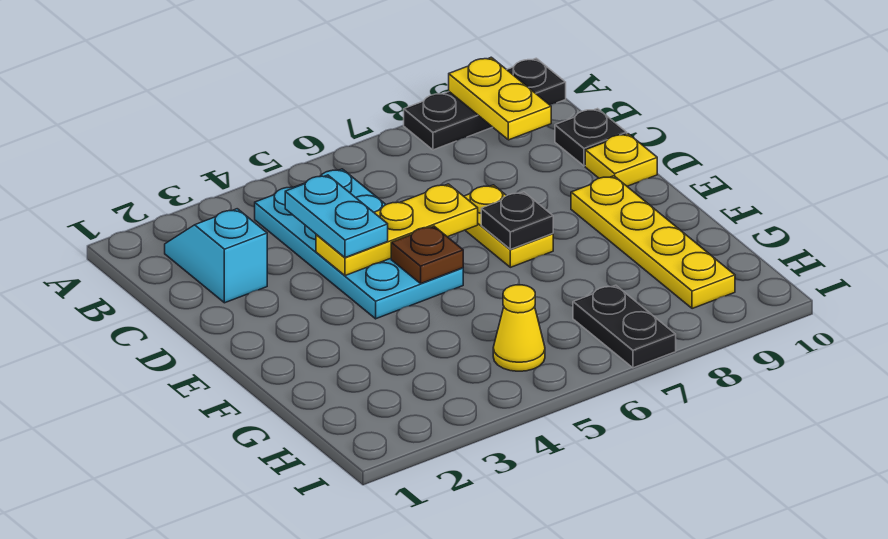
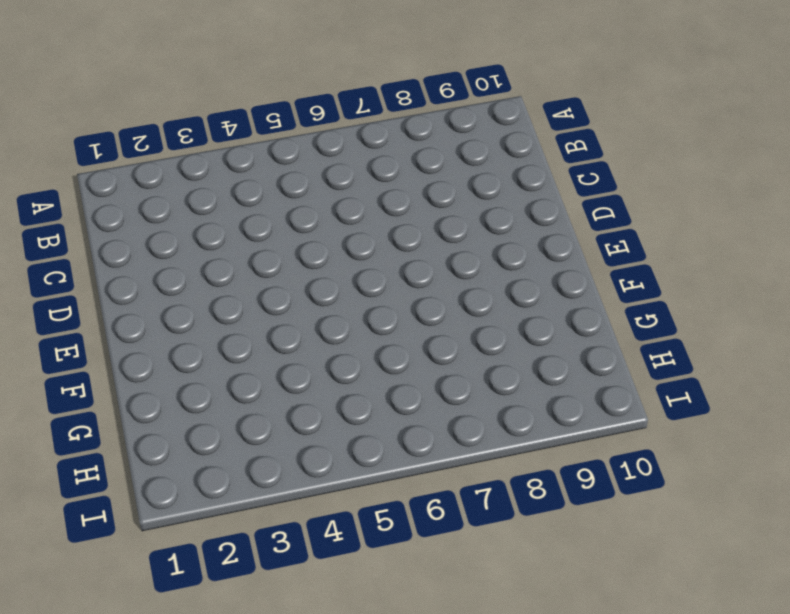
none -> black 1x3 plate [404,58,566,150]
none -> cyan 1x2 slope [165,209,267,303]
none -> cyan 2x4 plate [255,169,463,319]

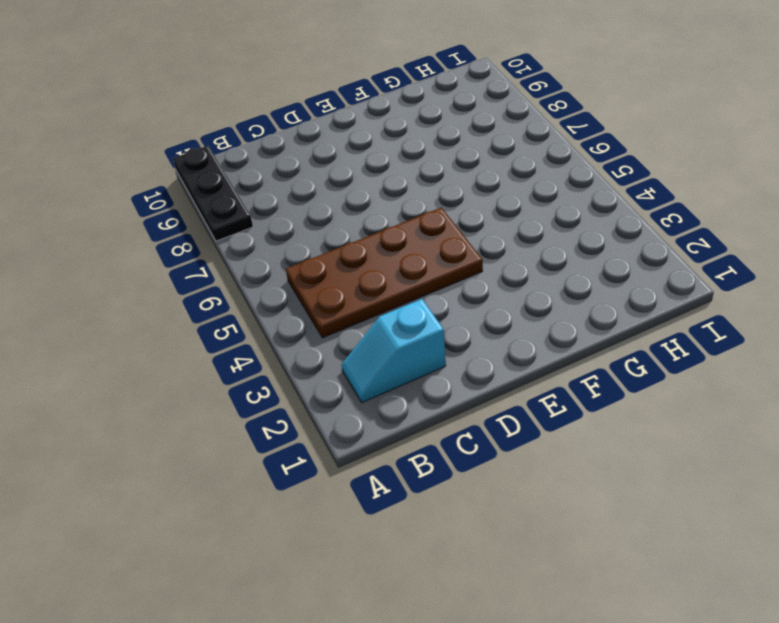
brown 2x4 plate [286,208,483,338] -> cyan 2x4 plate [255,169,463,319]
none -> black 1x1 plate [555,109,627,166]
none -> yellow 1x2 plate [464,185,553,267]
none -> yellow 1x1 plate [585,134,657,186]

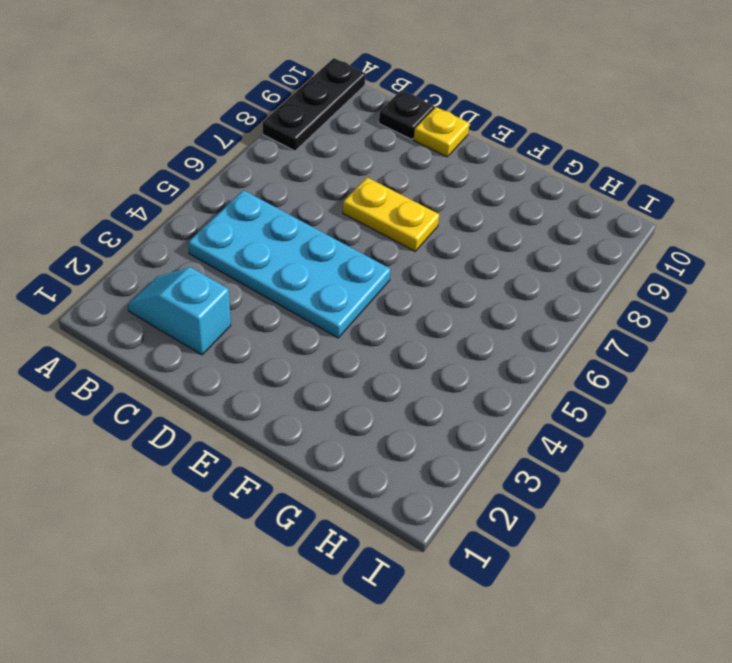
none -> yellow 1x4 plate [571,176,735,309]
none -> yellow 1x1 cone [493,285,545,371]
none -> black 1x2 plate [573,285,676,368]

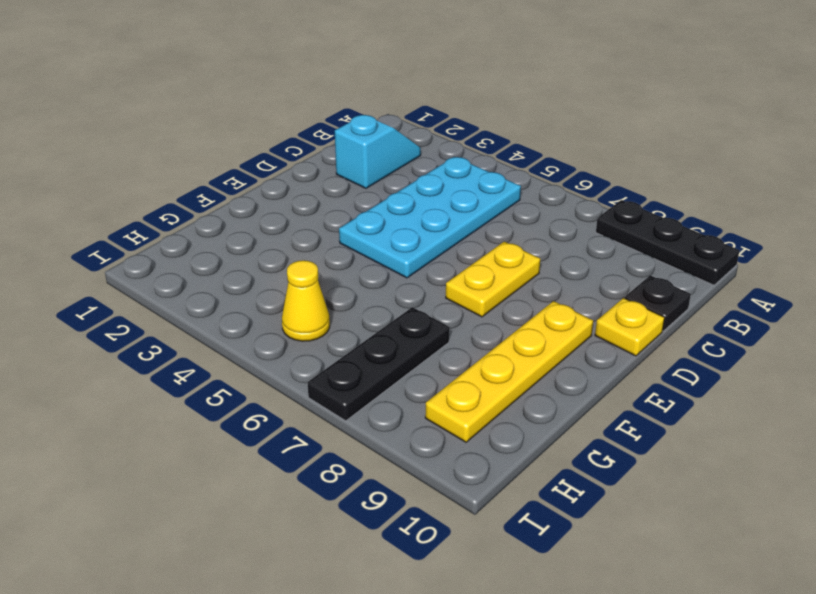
black 1x3 plate [307,307,449,421] -> black 1x2 plate [573,285,676,368]
none -> yellow 1x2 plate [449,57,551,140]
none -> yellow 1x3 plate [316,184,478,276]
none -> brown 1x1 plate [391,226,463,283]

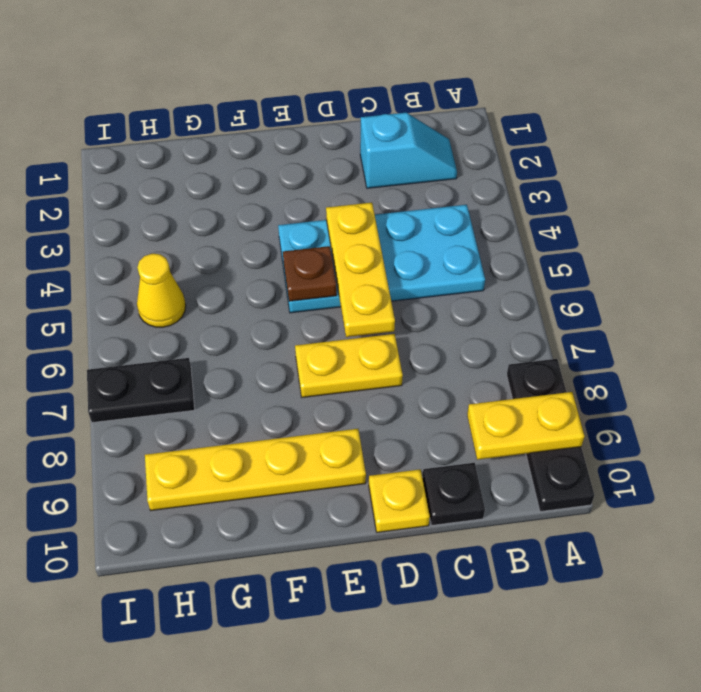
none -> black 1x1 plate [481,192,553,249]
none -> cyan 1x2 plate [285,175,388,258]

